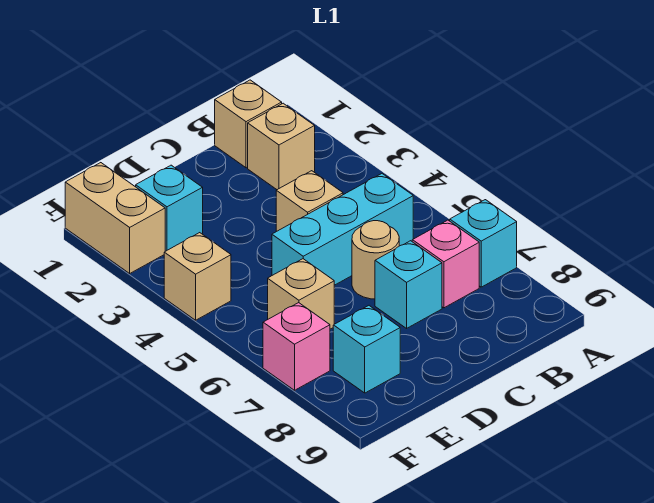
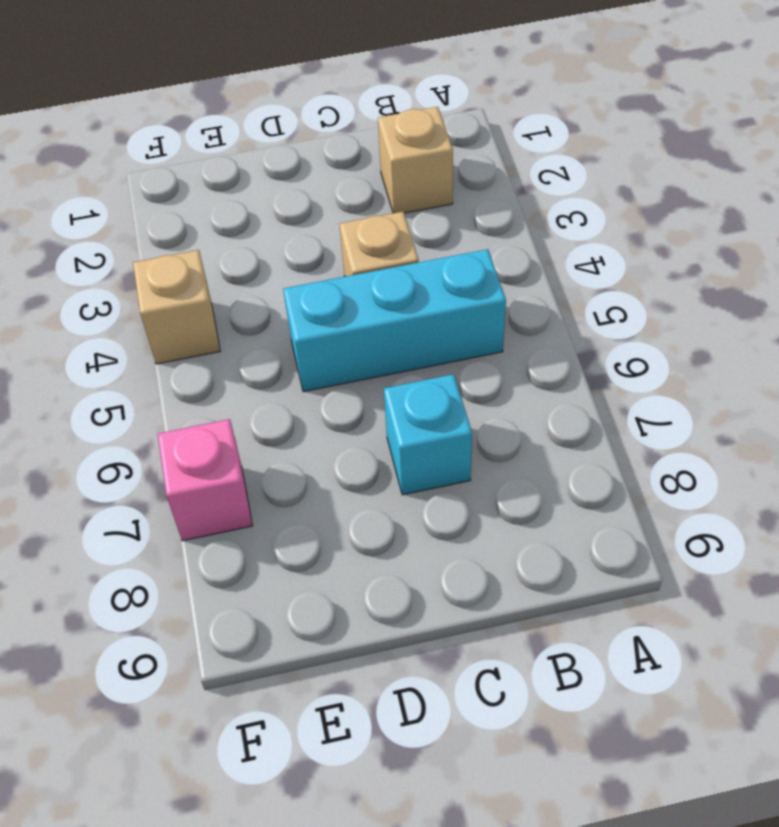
none -> cyan 1x1 brick [450,200,517,287]
none -> tan 1x1 brick [215,80,282,168]
none -> pink 1x1 brick [412,220,479,308]

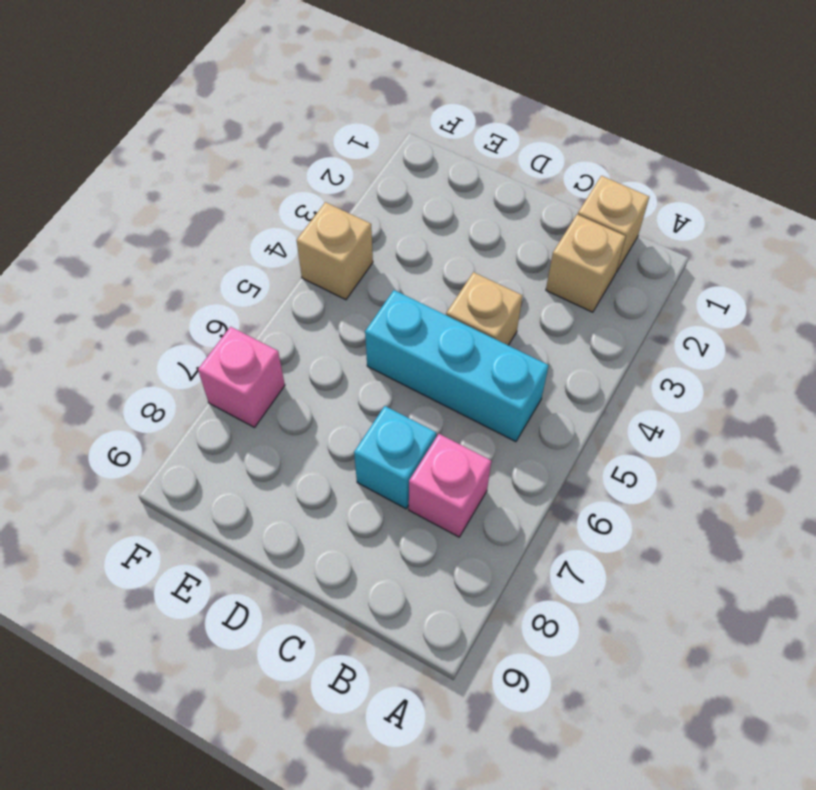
none -> cyan 1x1 brick [450,200,517,287]
none -> tan 1x1 round brick [352,221,399,299]
none -> cyan 1x1 brick [136,165,203,251]

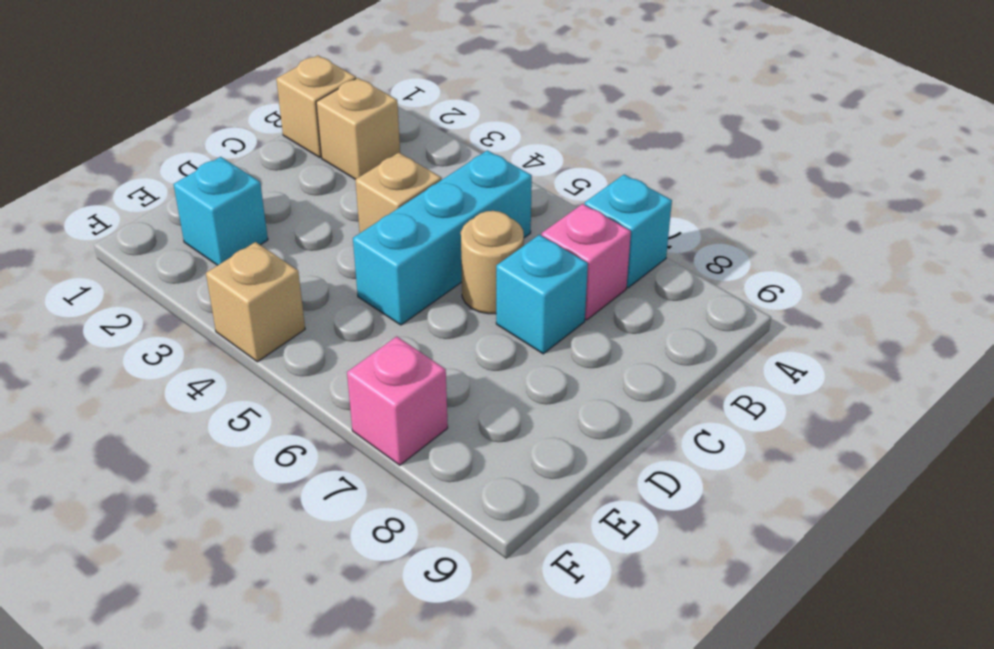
none -> tan 1x1 brick [268,259,334,329]
none -> cyan 1x1 brick [333,306,400,393]
none -> tan 1x2 brick [65,163,165,273]

